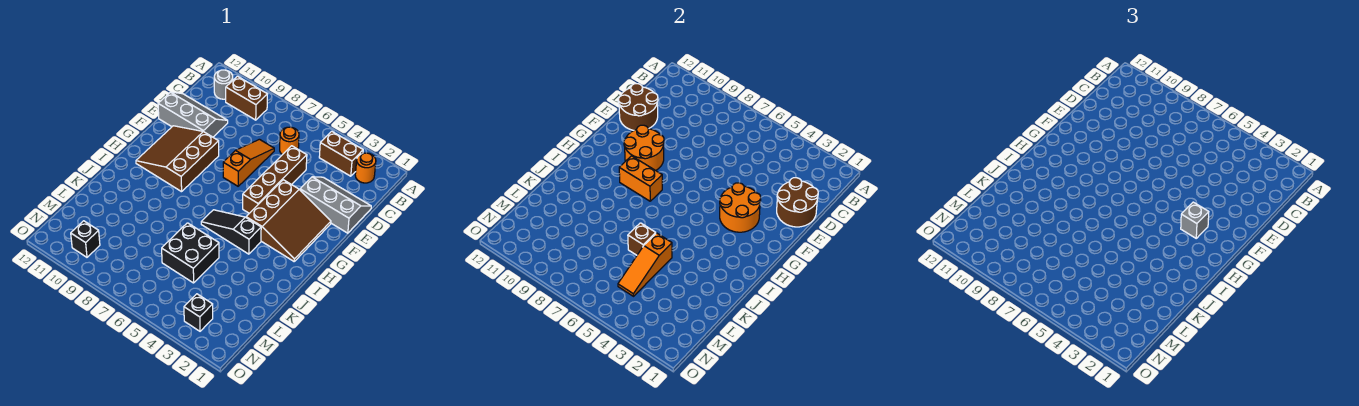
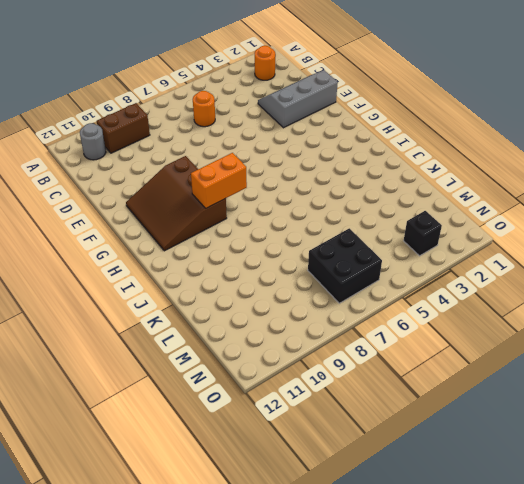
black 2x2 brick [308,228,382,303] -> black 2x2 brick moved to [162,223,219,283]
none -> brown 1x2 brick [319,131,363,176]
none -> brown 1x4 brick [243,146,307,213]
none -> orange 1x3 slope [223,139,274,186]

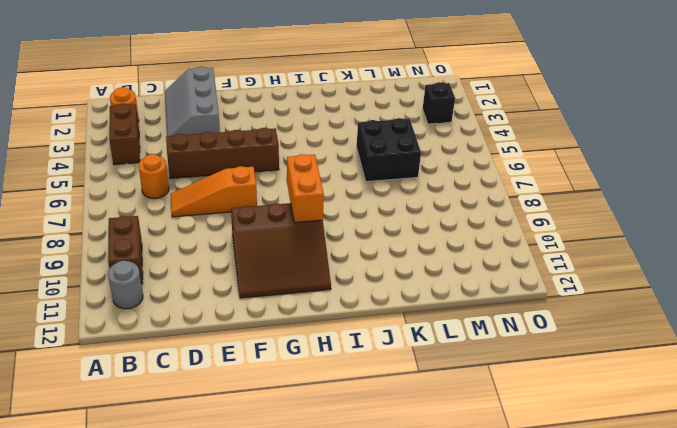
none -> grey 2x3 slope [158,92,228,137]
none -> brown 3x3 slope [246,180,331,261]
none -> black 1x3 slope [201,210,261,254]

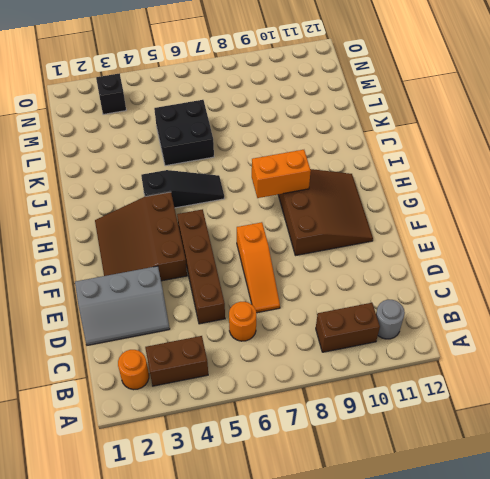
none -> grey 2x3 slope [158,92,228,137]
none -> black 1x1 brick [71,221,100,257]
none -> brown 2x2 round brick [777,178,818,227]

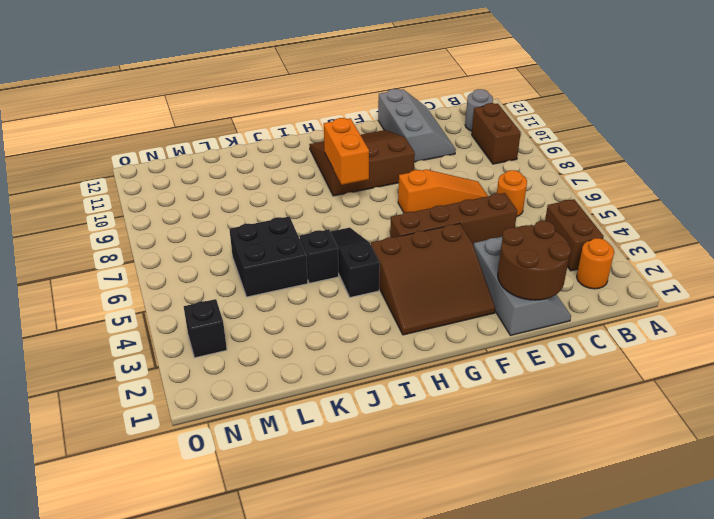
black 1x1 brick [300,229,338,283] -> black 1x1 brick moved to [71,221,100,257]
none -> brown 2x2 round brick [618,84,658,130]
none -> orange 2x2 round brick [720,183,761,232]
none -> orange 2x2 round brick [624,125,664,170]

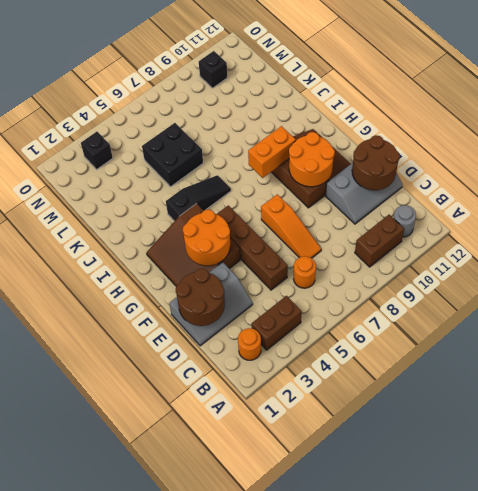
none -> orange 1x3 slope [618,233,672,296]
none -> brown 1x1 brick [628,223,656,255]
none -> grey 1x1 brick [1181,202,1209,238]

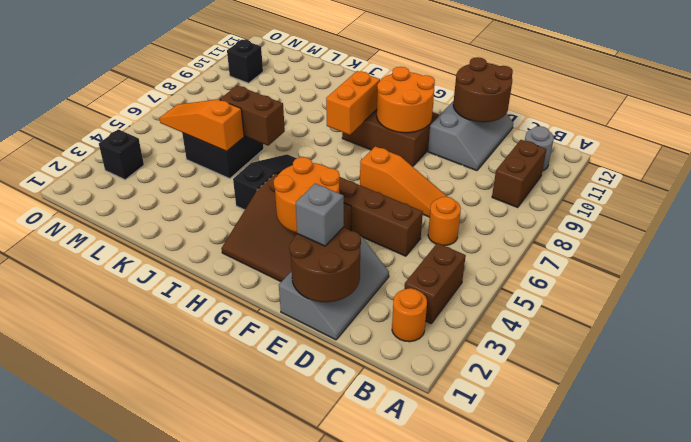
grey 1x1 brick [296,183,344,246] -> grey 1x1 brick moved to [1181,202,1209,238]
brown 1x2 brick [220,86,285,146] -> brown 1x1 brick [628,223,656,255]

